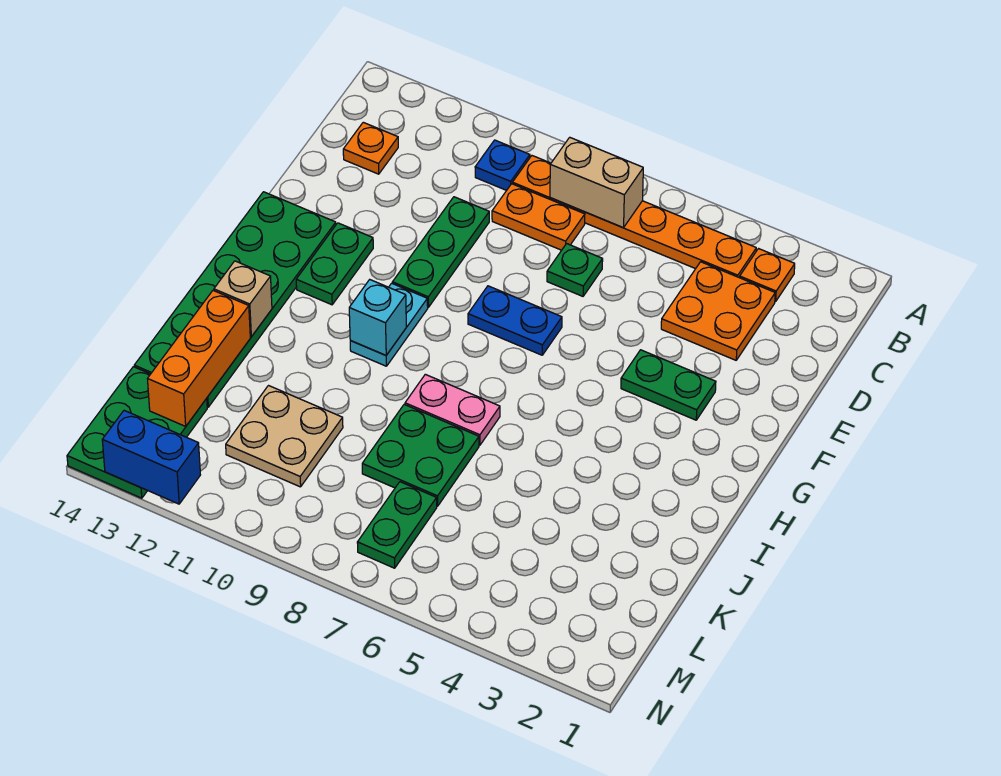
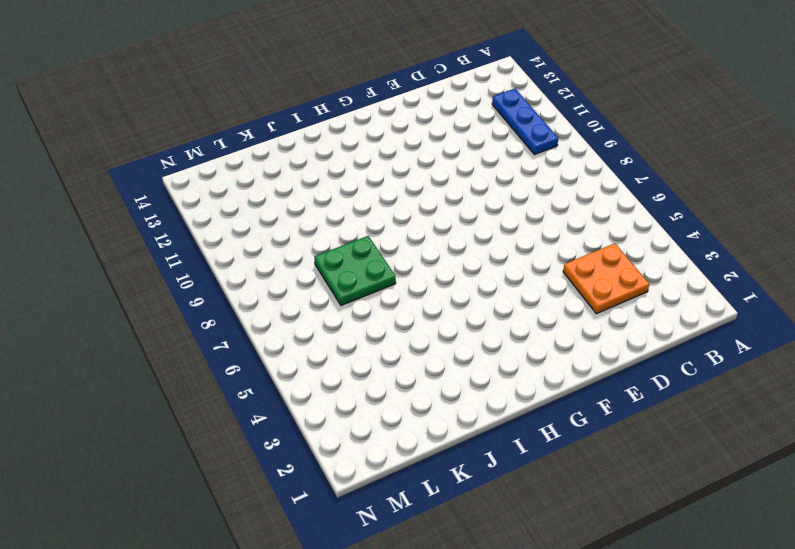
blue 1x3 plate [492,89,558,155] -> blue 1x1 plate [475,140,530,190]
none -> orange 1x1 plate [740,249,795,302]
none -> orange 1x6 plate [512,156,756,278]
none -> orange 1x2 plate [492,184,585,250]

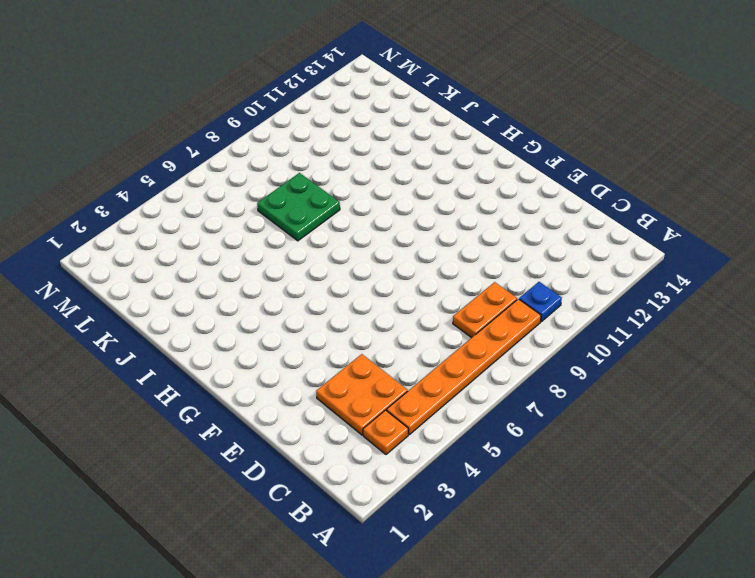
none -> orange 1x1 plate [343,122,398,174]
none -> green 1x1 plate [547,244,603,296]
none -> green 1x3 plate [392,197,489,307]

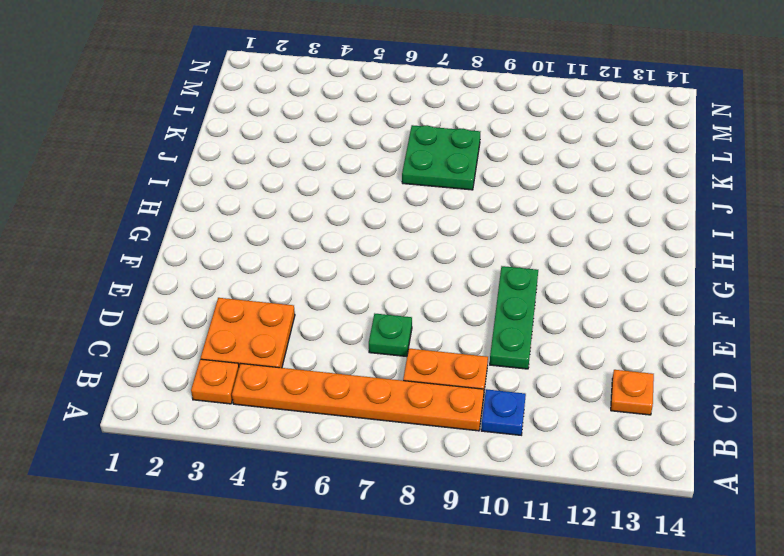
none -> green 1x2 plate [621,350,716,420]
none -> blue 1x2 plate [468,286,562,355]
none -> green 1x2 plate [296,223,373,305]

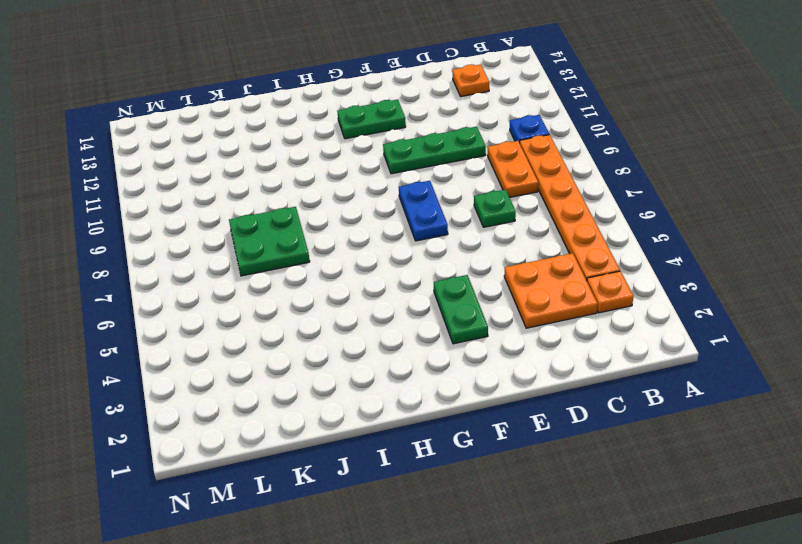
none -> green 2x6 plate [134,192,336,407]
none -> cyan 1x2 plate [350,283,428,366]
none -> pink 1x2 plate [405,374,500,445]

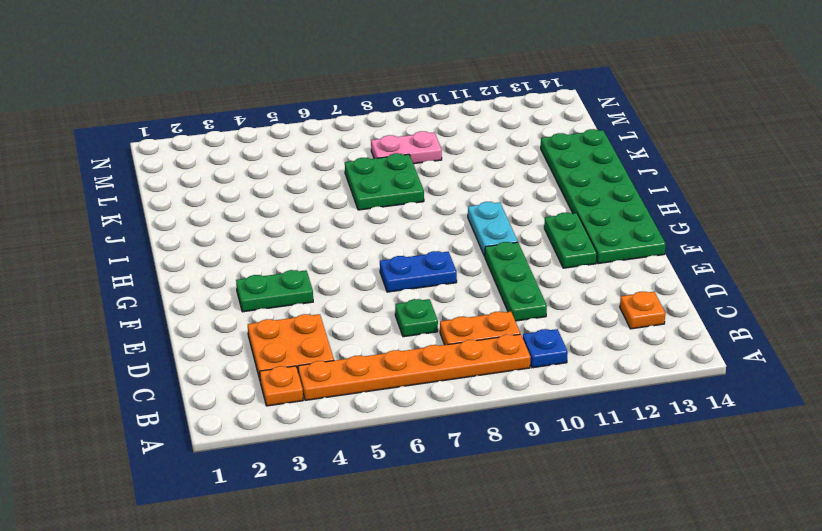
pink 1x2 plate [371,131,442,164] -> pink 1x2 plate moved to [405,374,500,445]
none -> tan 2x2 plate [226,386,343,487]
none -> green 1x2 plate [357,482,437,568]
none -> green 2x3 plate [67,367,207,498]

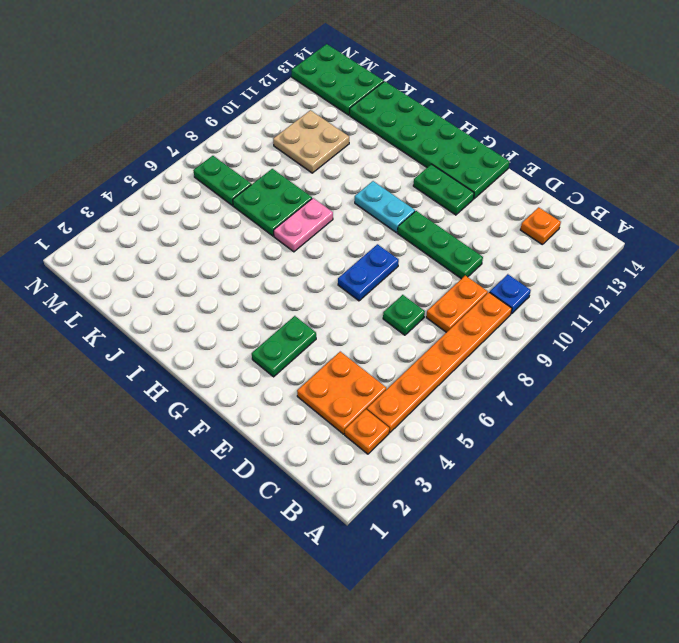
none -> tan 1x2 brick [550,137,643,228]
none -> cyan 1x1 brick [349,280,406,355]
none -> tan 1x1 brick [214,261,272,337]

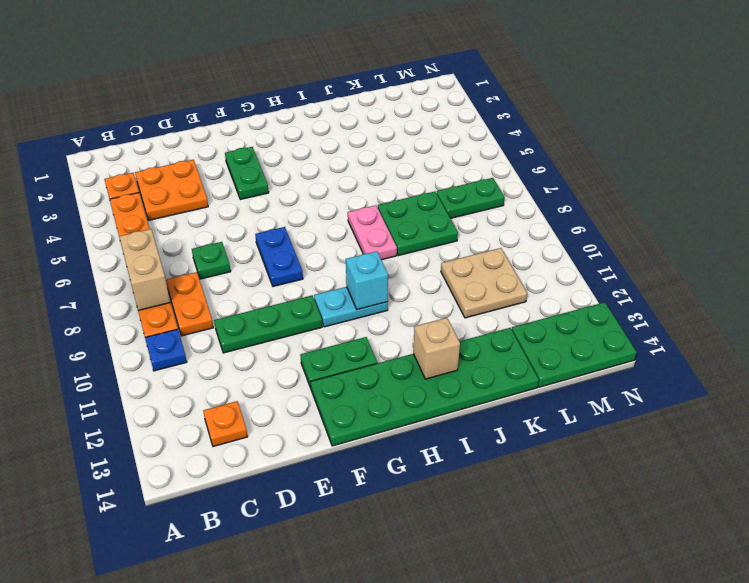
none -> orange 1x3 brick [148,291,250,426]
none -> blue 1x2 brick [102,410,200,504]

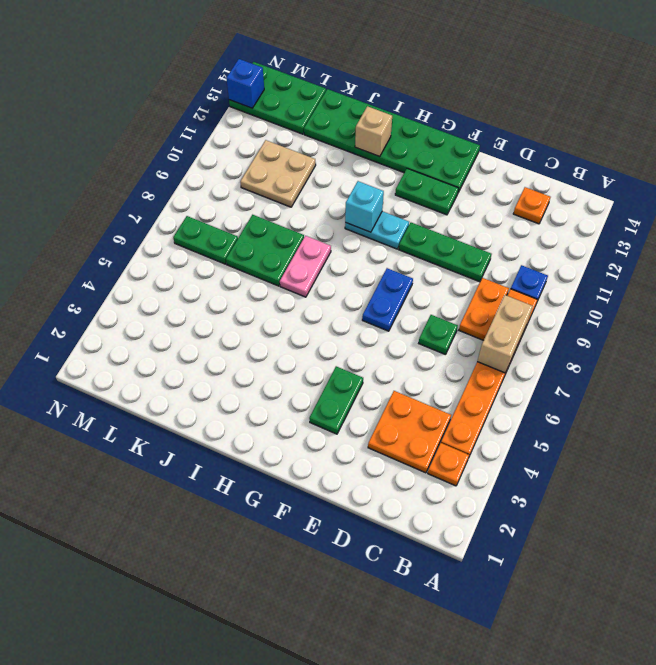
blue 1x1 brick [226,59,264,108] -> blue 1x2 brick [102,410,200,504]
none -> orange 1x3 brick [148,291,250,426]

